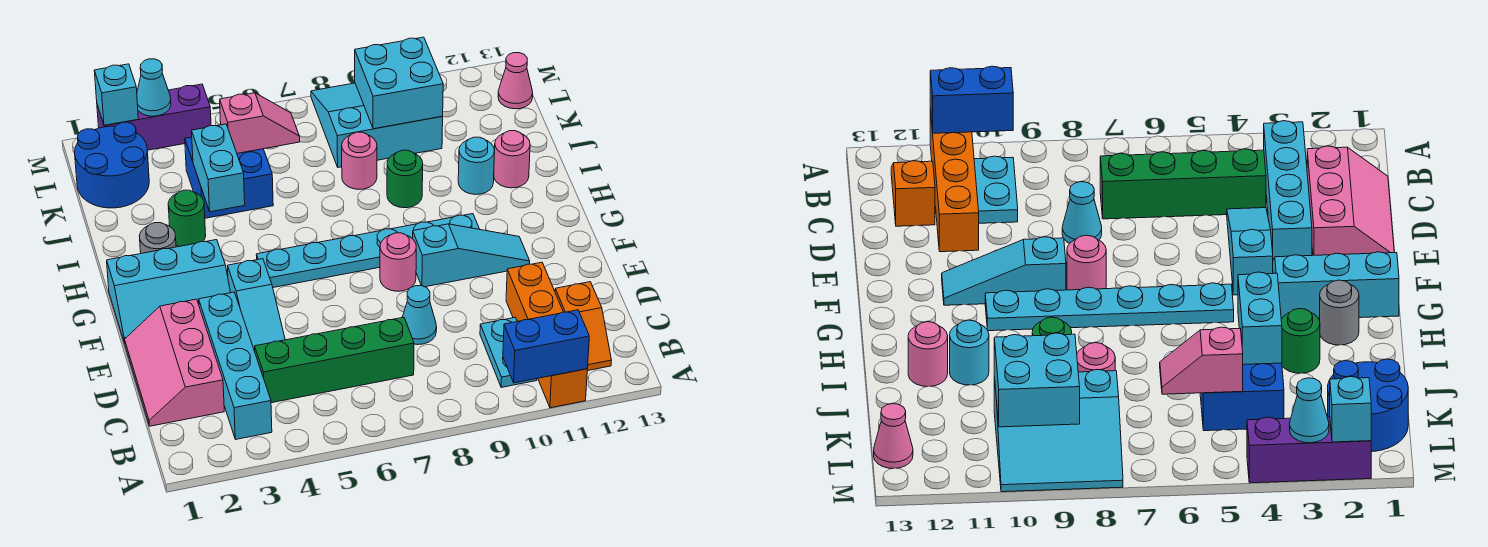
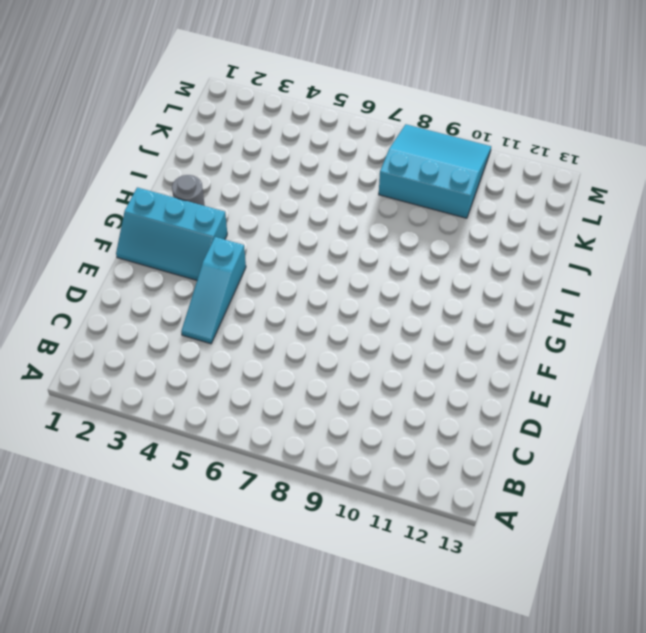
none -> orange 1x4 brick [506,262,587,408]
none -> cyan 1x4 brick [199,292,272,439]
none -> cyan 1x2 plate [480,318,537,387]

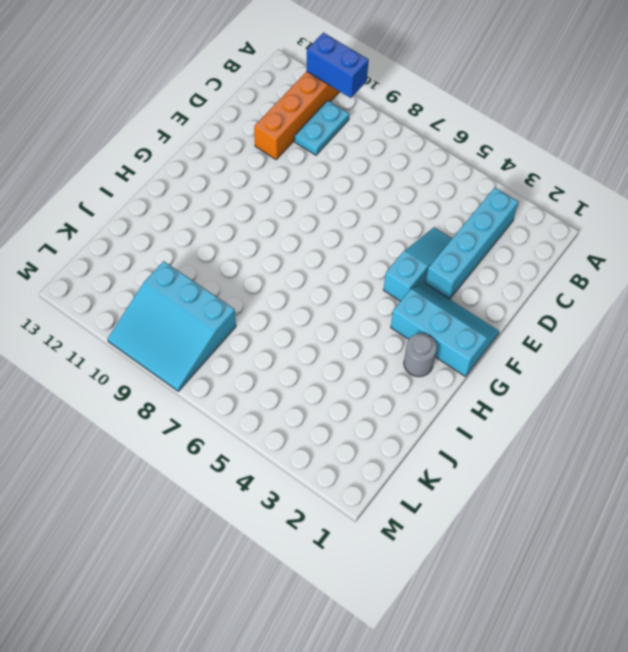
none -> orange 1x2 slope [555,282,611,371]
none -> pink 2x3 slope [125,299,224,426]
none -> green 1x4 brick [255,317,414,403]

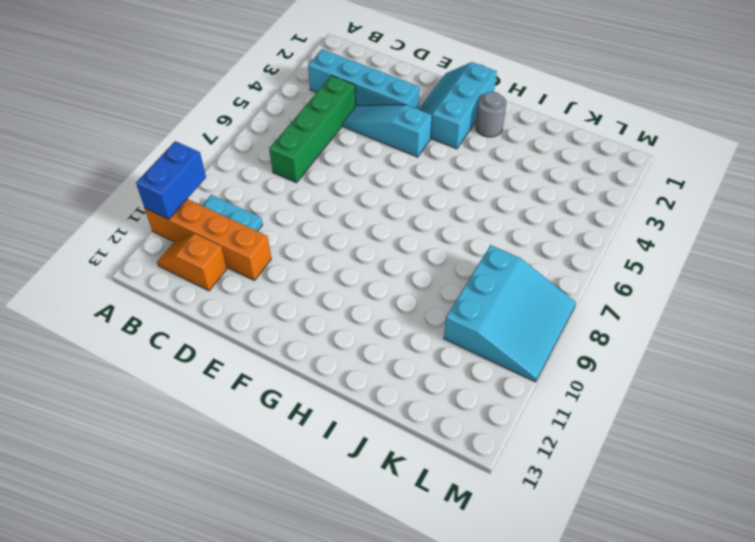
none -> pink 2x3 slope [125,299,224,426]
none -> cyan 1x1 cone [403,286,437,345]
none -> pink 1x1 round brick [380,233,416,291]

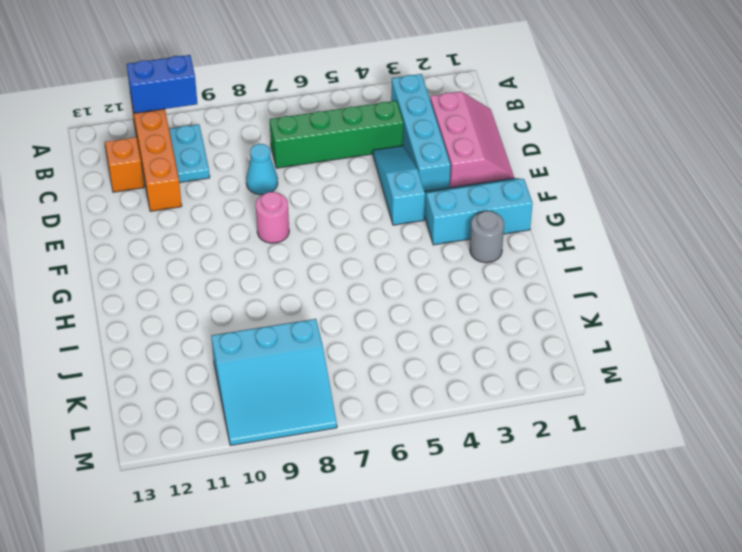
none -> cyan 1x3 slope [413,224,530,287]
none -> cyan 1x6 plate [256,214,479,287]
none -> green 1x1 round brick [168,190,206,247]

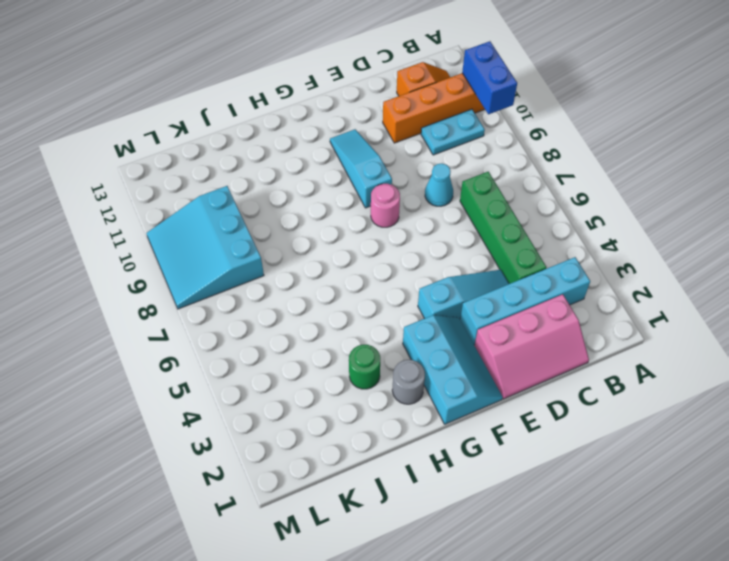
none -> cyan 1x6 plate [256,214,479,287]
none -> green 1x1 round brick [387,150,423,208]
none -> cyan 1x1 round brick [458,137,494,195]

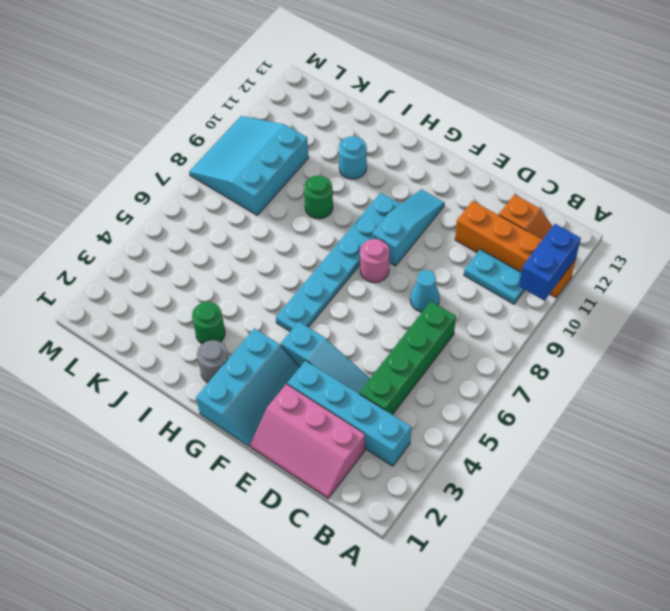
none -> pink 1x1 round brick [494,131,530,188]
none -> blue 2x2 brick [185,137,273,218]
none -> pink 1x1 round brick [342,132,377,189]

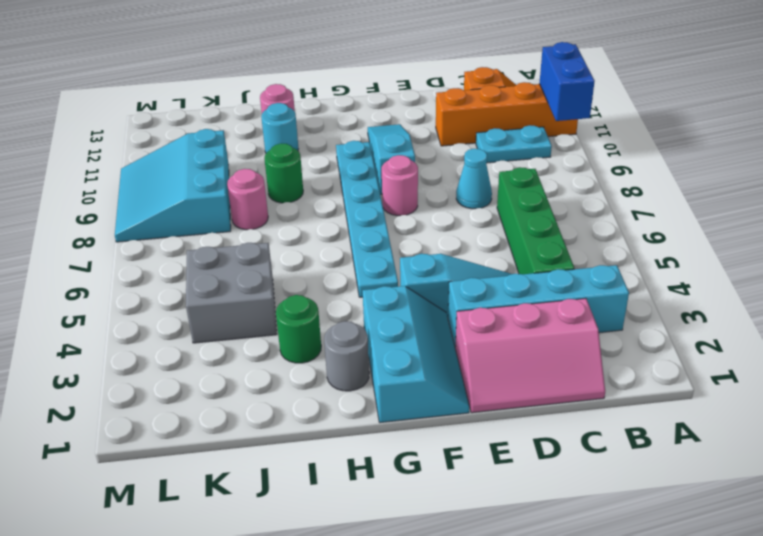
grey 2x2 brick [186,243,277,343] -> blue 2x2 brick [185,137,273,218]
none -> blue 2x2 round brick [75,122,149,208]
none -> pink 1x1 cone [498,53,533,109]
none -> purple 1x3 brick [97,84,211,150]

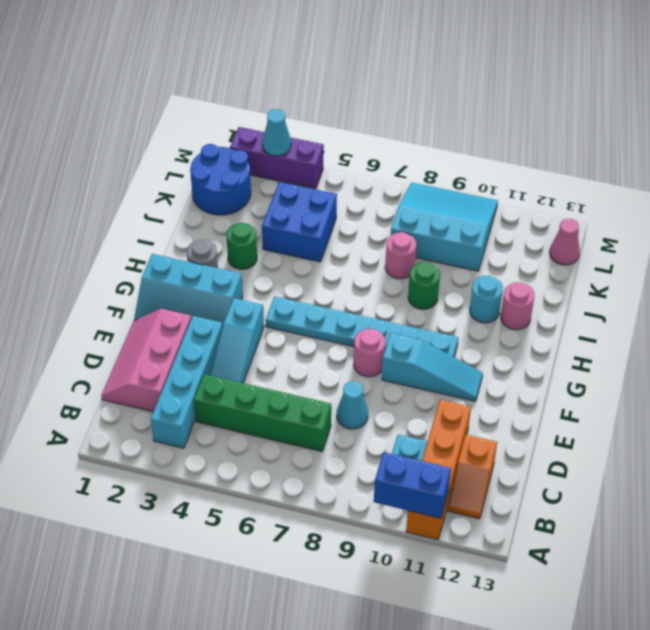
none -> cyan 1x2 brick [192,124,245,212]
none -> pink 1x2 slope [220,93,300,153]
none -> cyan 2x2 brick [355,37,443,129]

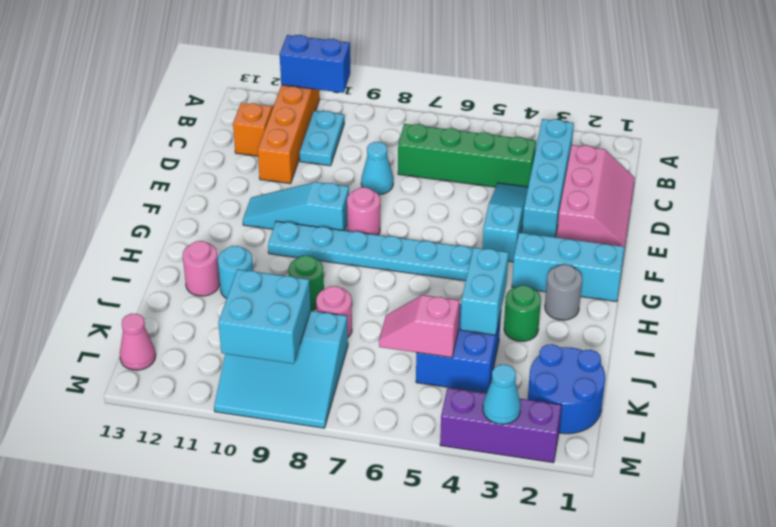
none -> cyan 1x1 brick [94,64,138,125]

